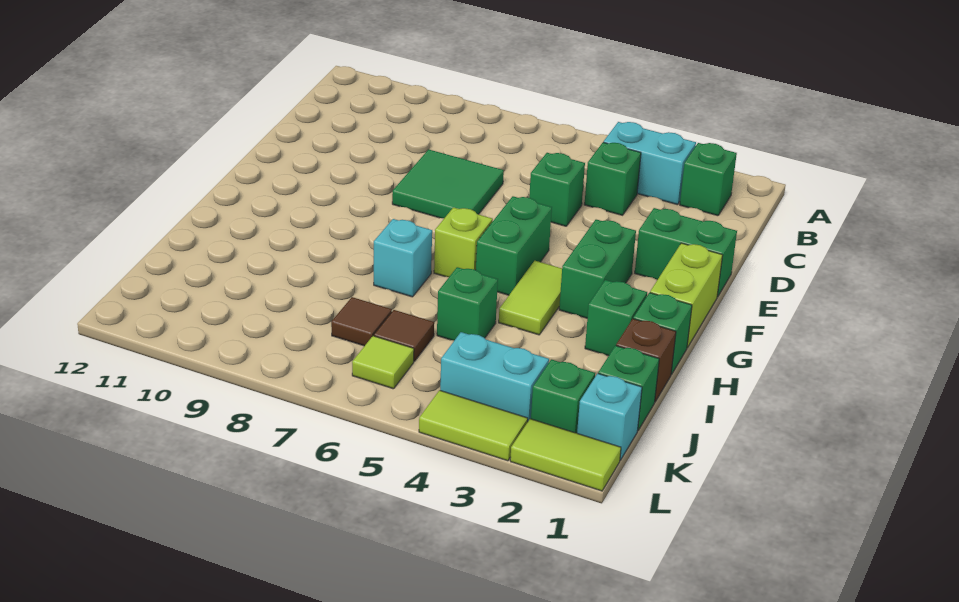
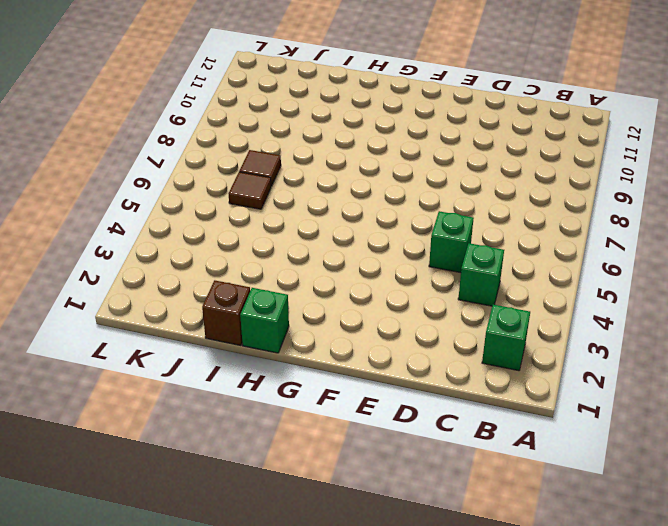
none -> cyan 1x2 brick [604,122,696,205]
none -> green 2x2 tile [392,149,504,218]
none -> green 1x2 brick [635,208,737,297]

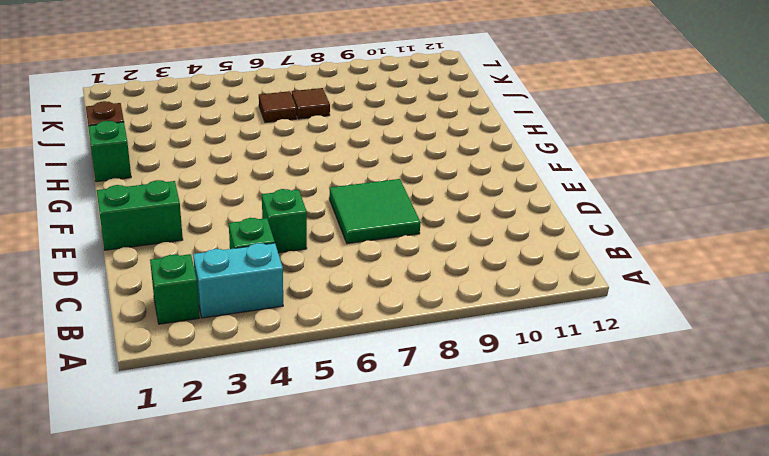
none -> lime 1x2 brick [650,243,723,348]
none -> green 1x2 brick [559,220,636,318]
none -> green 1x2 brick [476,196,552,295]

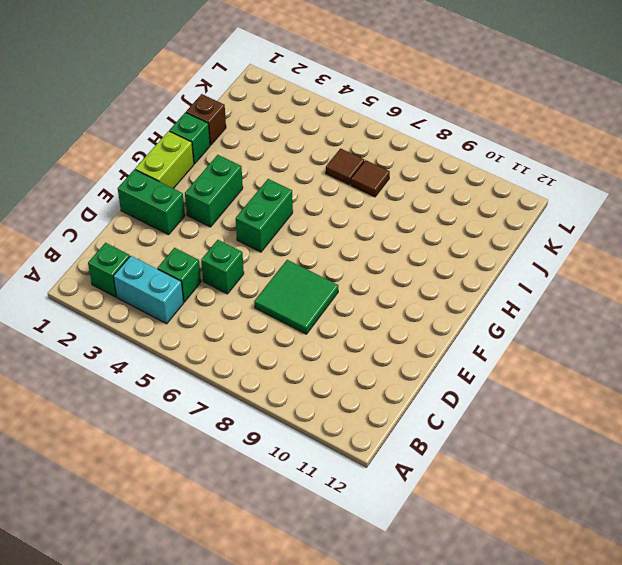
none -> lime 1x2 tile [499,261,562,335]
none -> lime 1x1 brick [434,208,493,277]
none -> green 1x1 brick [585,280,647,356]

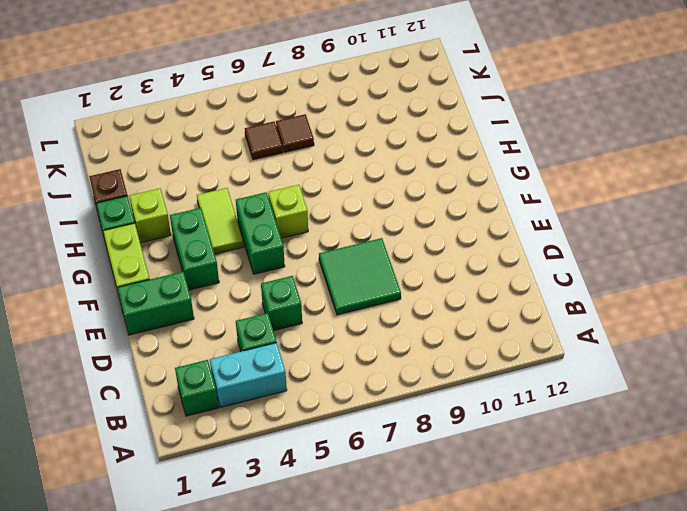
lime 1x1 brick [129,188,171,243] -> green 1x1 brick [585,280,647,356]
none -> cyan 1x1 brick [374,219,432,297]
none -> green 1x1 brick [437,267,498,341]
none -> green 1x1 brick [598,346,659,430]

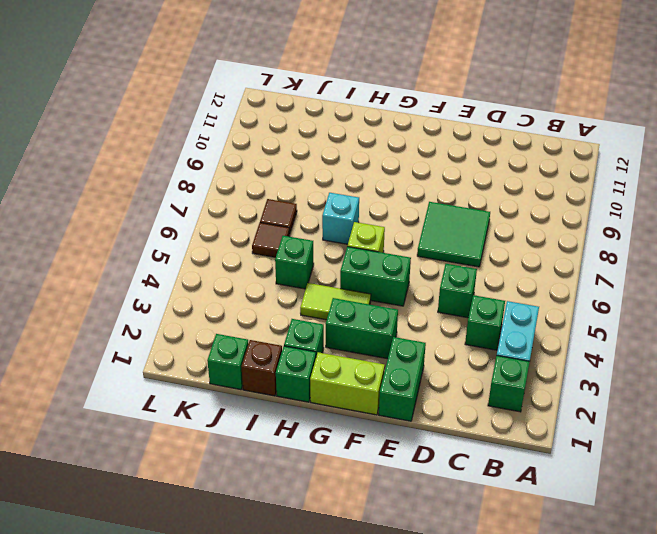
none -> cyan 1x1 brick [577,374,642,460]
none -> green 1x1 brick [531,360,595,433]
none -> cyan 1x2 brick [440,332,549,421]

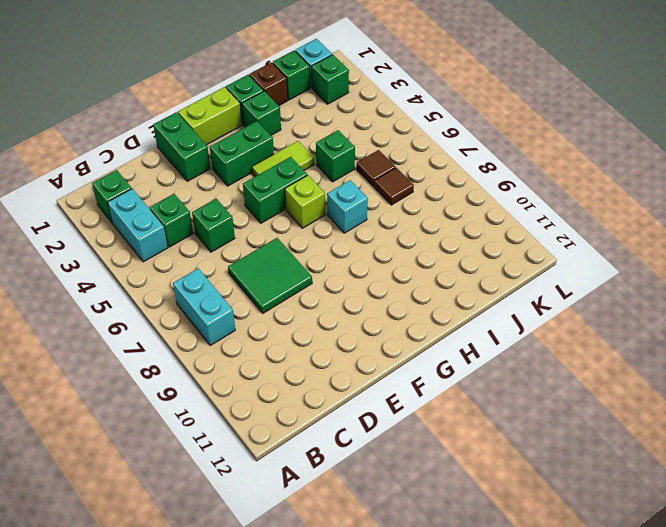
cyan 1x2 brick [173,268,235,346] -> cyan 1x2 brick moved to [440,332,549,421]
none -> lime 1x1 tile [352,336,414,389]
none -> lime 1x2 tile [510,419,621,491]
none -> lime 1x2 tile [419,390,528,461]

